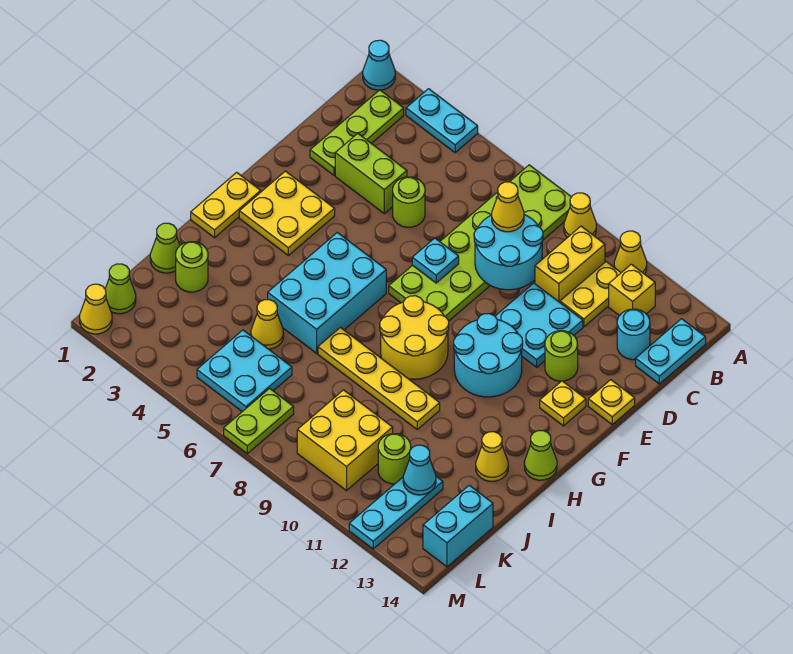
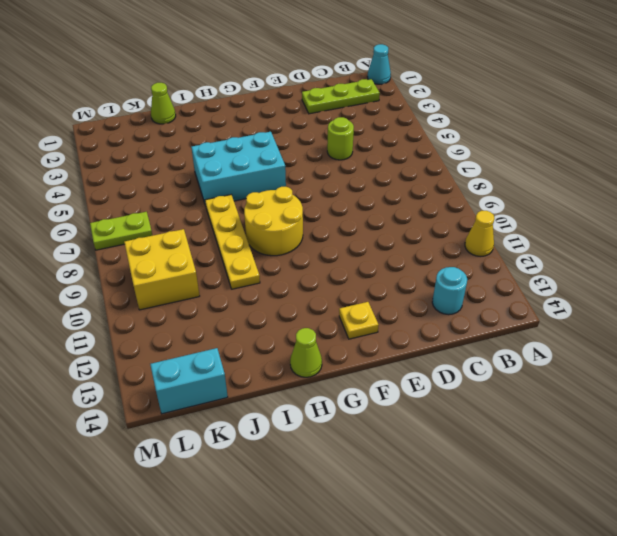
none -> cyan 1x2 plate [406,89,478,153]
none -> lime 2x6 plate [389,165,571,321]
none -> yellow 1x1 cone [564,193,596,238]
none -> yellow 1x2 brick [535,226,605,302]

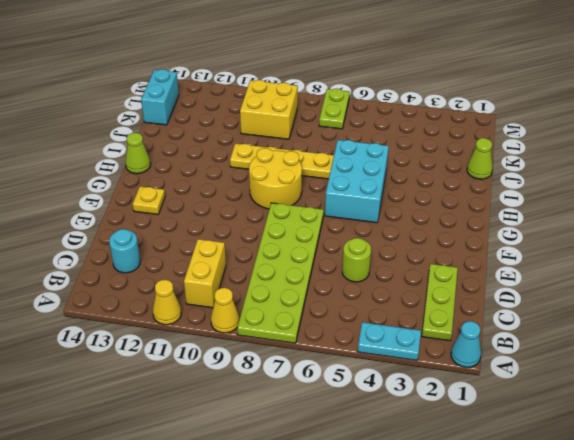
none -> yellow 1x2 plate [560,262,621,327]
none -> yellow 1x1 brick [609,264,655,316]
none -> cyan 1x2 plate [636,319,706,384]
none -> lime 1x2 brick [335,133,407,214]

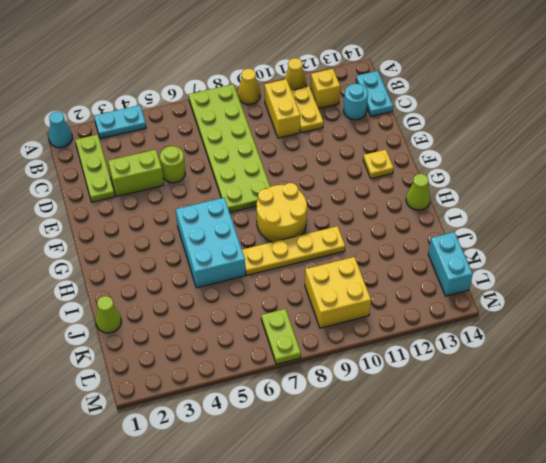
none -> cyan 2x2 plate [495,283,583,367]
none -> lime 1x1 round brick [545,331,578,381]
none -> yellow 1x1 plate [588,380,635,424]
none -> yellow 2x2 plate [239,171,335,255]

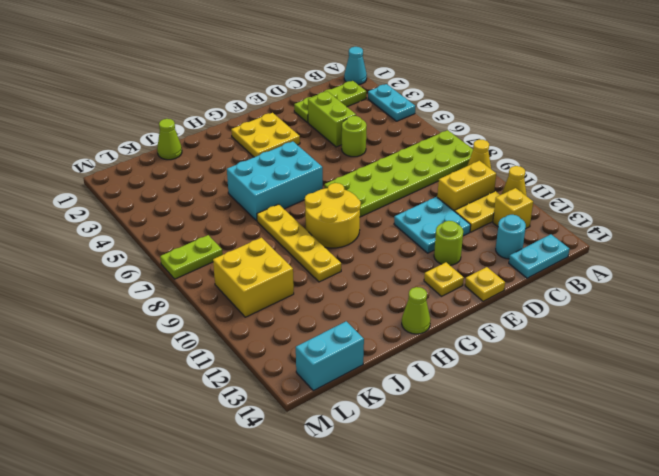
none -> cyan 2x2 round brick [454,314,523,397]
none -> yellow 1x2 plate [191,172,261,238]
none -> yellow 1x1 cone [476,432,508,481]
none -> lime 1x1 round brick [176,242,208,292]

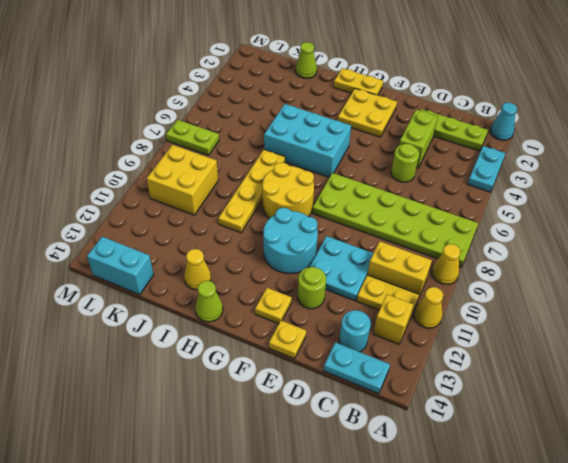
none -> lime 1x1 round brick [176,242,208,292]
none -> yellow 1x1 cone [251,300,284,349]
none -> cyan 2x2 plate [197,330,292,412]
none -> lime 1x1 round brick [378,434,411,484]

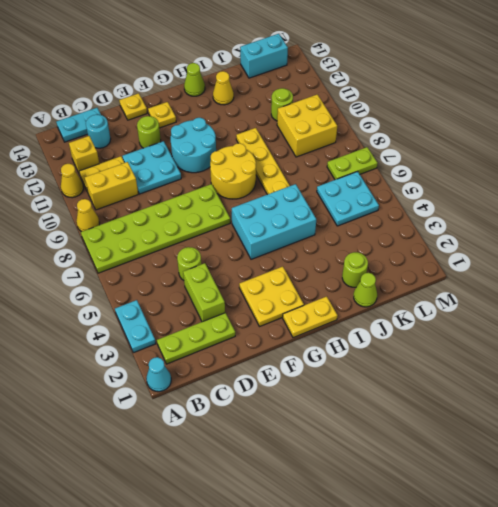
none -> yellow 1x1 cone [251,300,284,349]
none -> cyan 1x3 plate [349,477,443,549]
none -> lime 1x1 cone [105,264,136,314]
none -> yellow 1x1 cone [80,284,112,334]

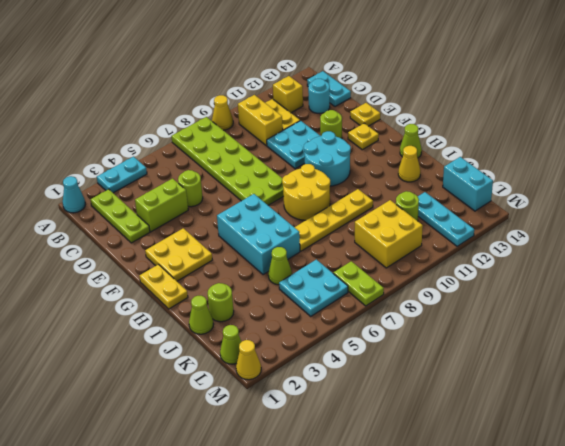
lime 1x1 cone [268,247,292,285] -> yellow 1x1 cone [251,300,284,349]
none -> yellow 1x1 cone [614,231,647,274]
none -> cyan 2x2 round brick [474,215,543,290]
none -> cyan 1x1 plate [412,238,459,283]
none -> cyan 1x1 cone [403,445,436,495]

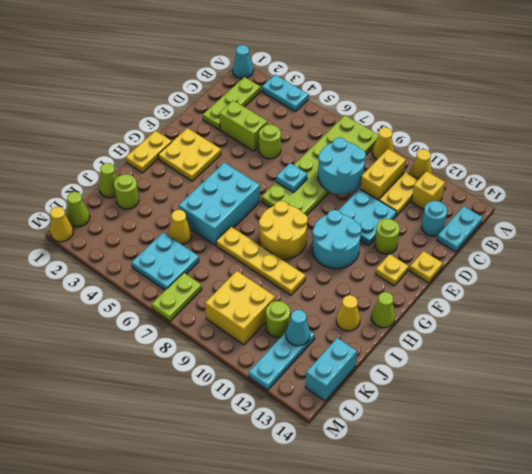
none -> yellow 1x1 cone [492,182,524,232]

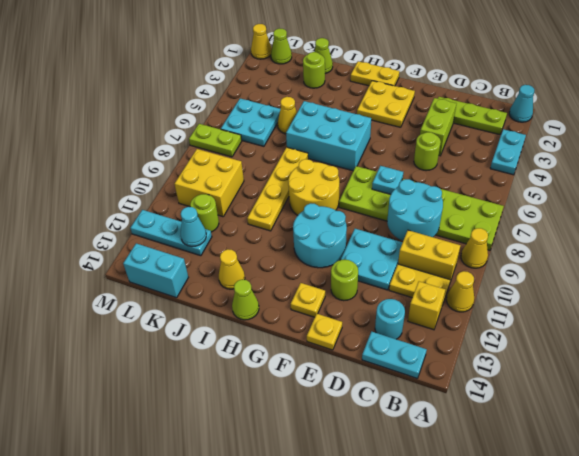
none -> yellow 1x1 cone [492,182,524,232]

